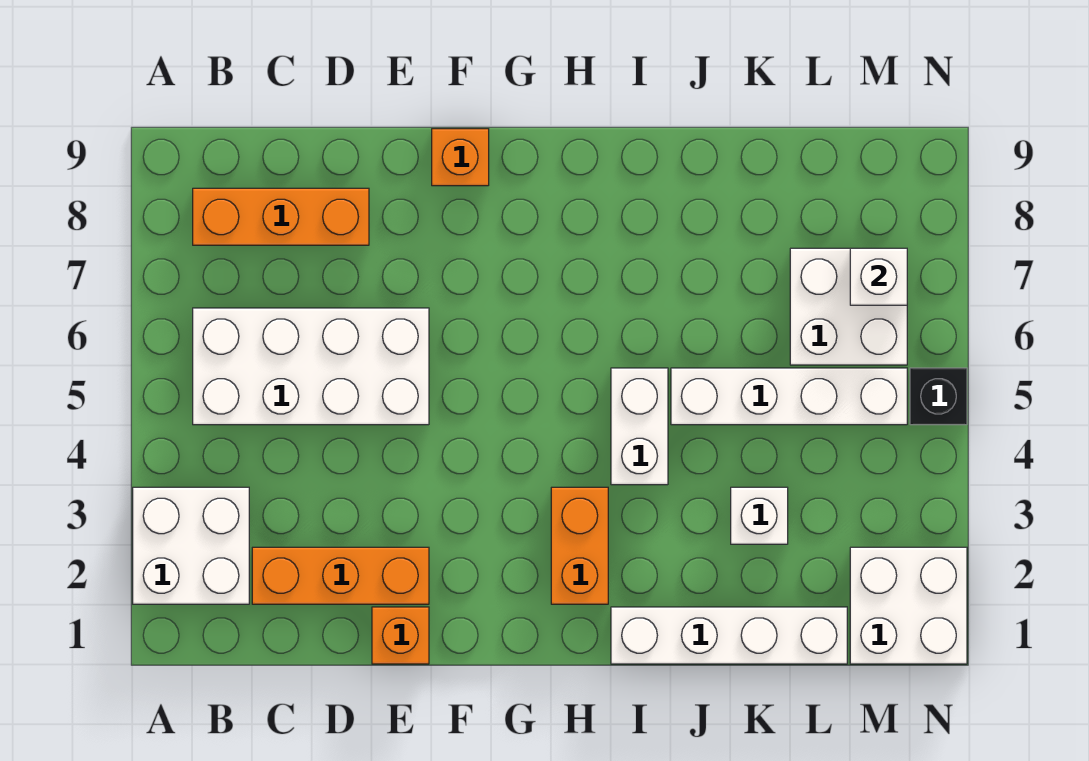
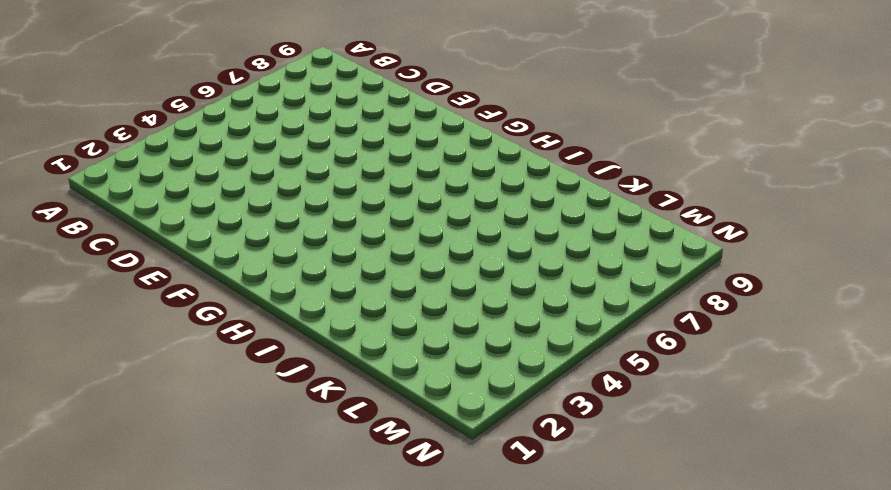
none -> white 2x2 brick [133,487,249,604]
none -> white 2x4 brick [193,308,429,425]
none -> orange 1x3 brick [193,188,369,245]

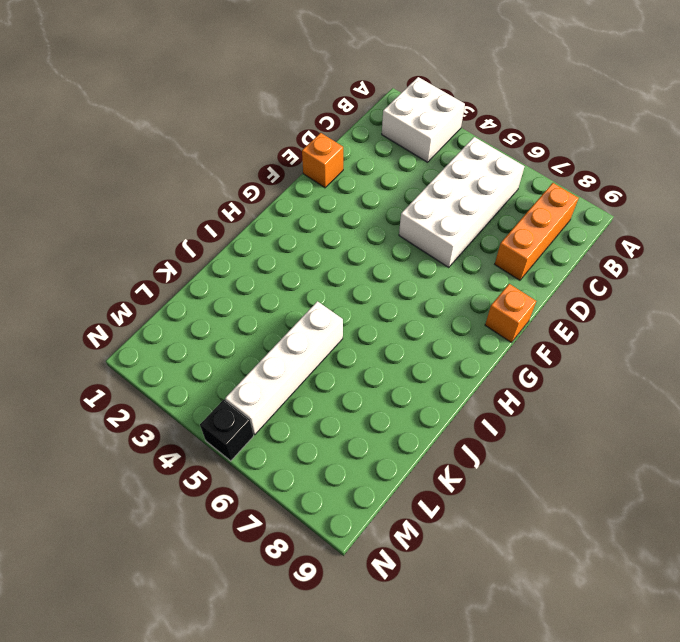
none -> orange 1x3 brick [252,547,429,604]
none -> orange 1x2 brick [551,487,608,604]
none -> white 1x4 brick [611,607,847,664]

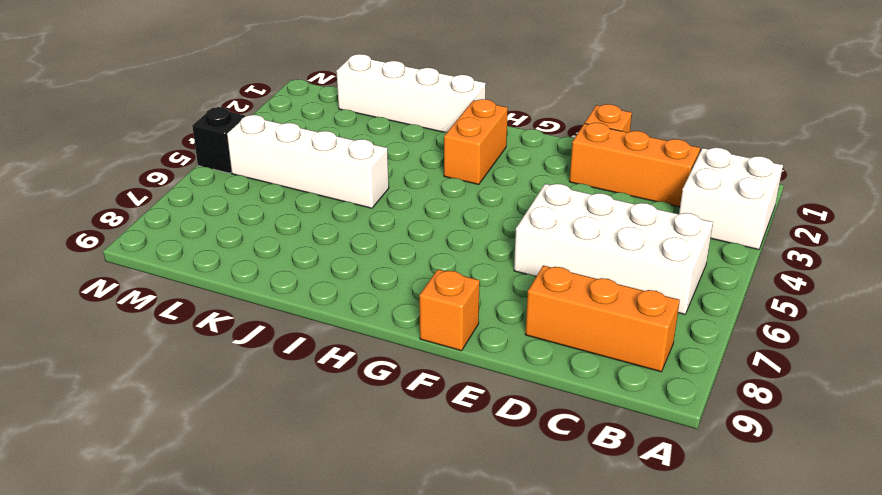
none -> white 1x2 brick [611,368,668,485]
none -> white 1x1 brick [731,487,788,544]
none -> white 2x2 brick [790,248,907,365]

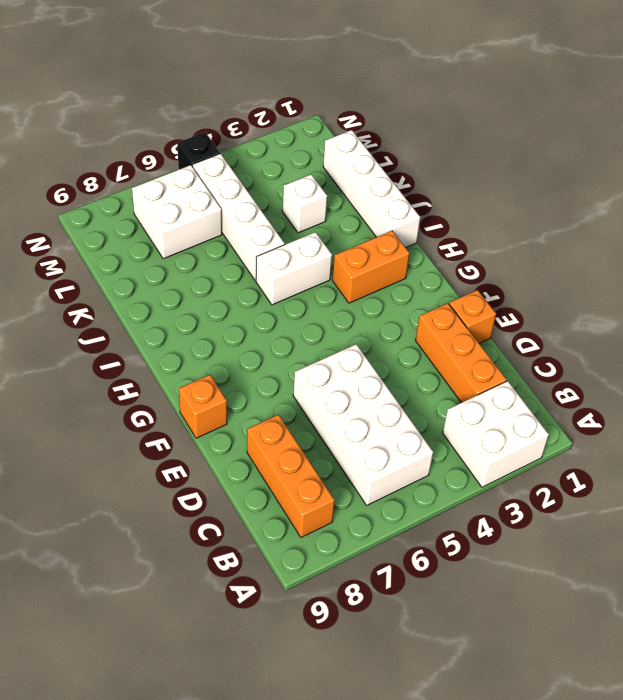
none -> white 2x2 brick [850,547,967,664]
none -> white 1x1 brick [850,248,907,305]

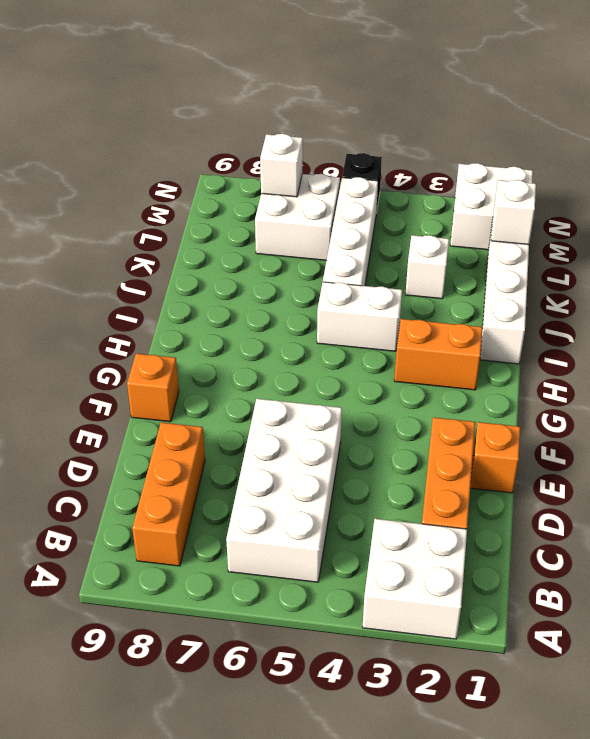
white 1x1 brick [491,180,536,245] -> none

